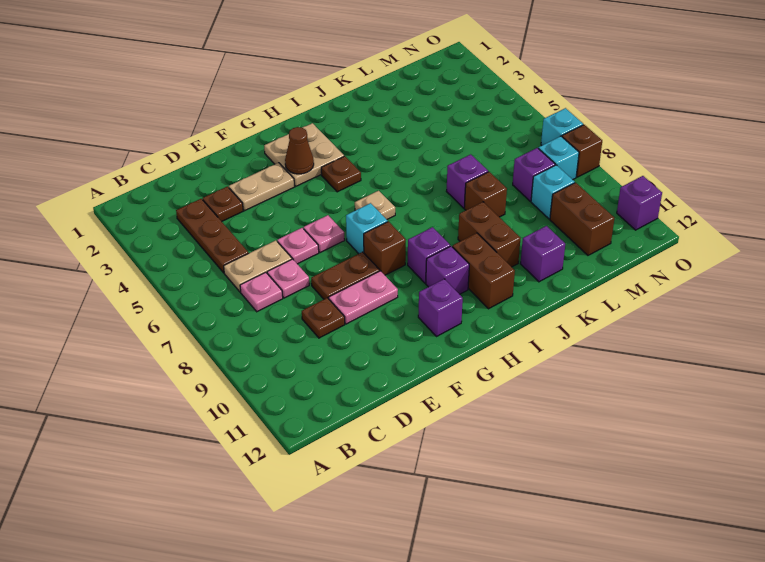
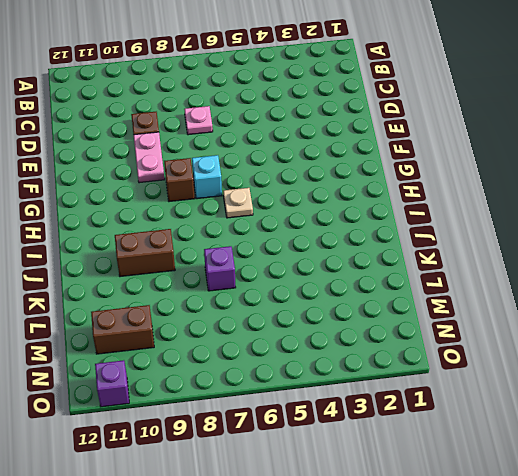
none -> brown 1x3 plate [176,199,249,273]
none -> tan 1x2 plate [224,240,292,292]
none -> pink 1x1 plate [240,272,283,312]
none -> brown 1x1 plate [203,186,243,222]

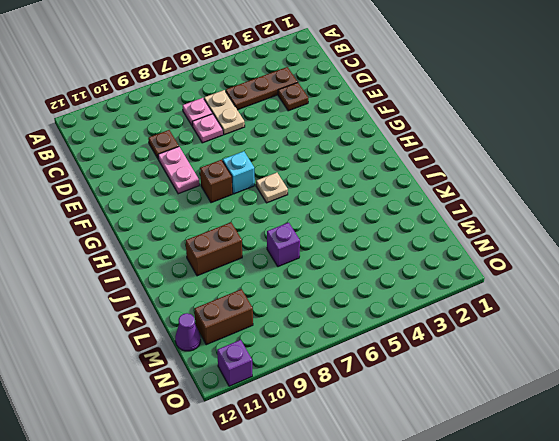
purple 1x1 cone [175,313,201,351] -> none
none -> tan 1x2 plate [229,163,294,211]
none -> pink 1x1 plate [277,228,319,264]
none -> brown 1x2 plate [311,252,380,299]
none -> pink 1x1 plate [303,215,345,253]

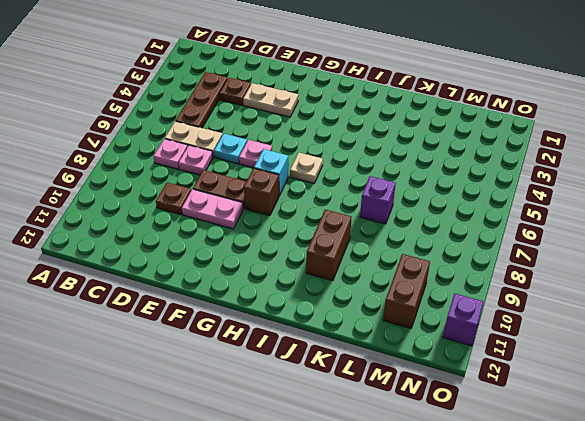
cyan 1x1 plate [214,134,247,164] -> pink 1x1 plate [277,228,319,264]
none -> tan 2x2 plate [264,123,344,186]
none -> purple 1x1 brick [418,279,463,337]
none -> brown 1x1 plate [321,156,361,192]
none -> purple 1x1 brick [408,227,450,283]

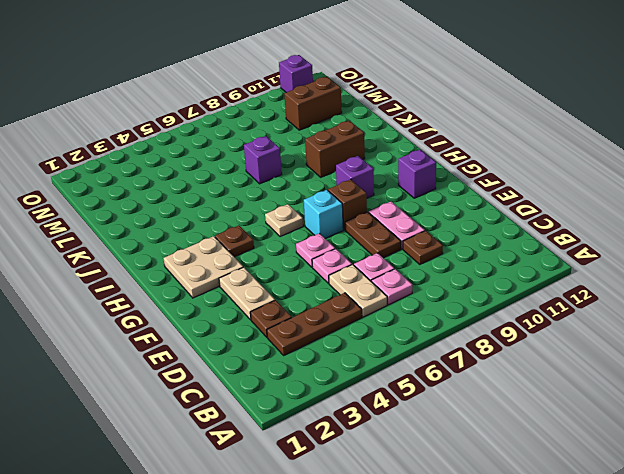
none -> purple 1x1 brick [426,246,469,294]
none -> brown 1x2 brick [452,233,515,309]
none -> brown 1x1 brick [464,172,507,217]
none -> purple 1x1 brick [520,226,565,282]

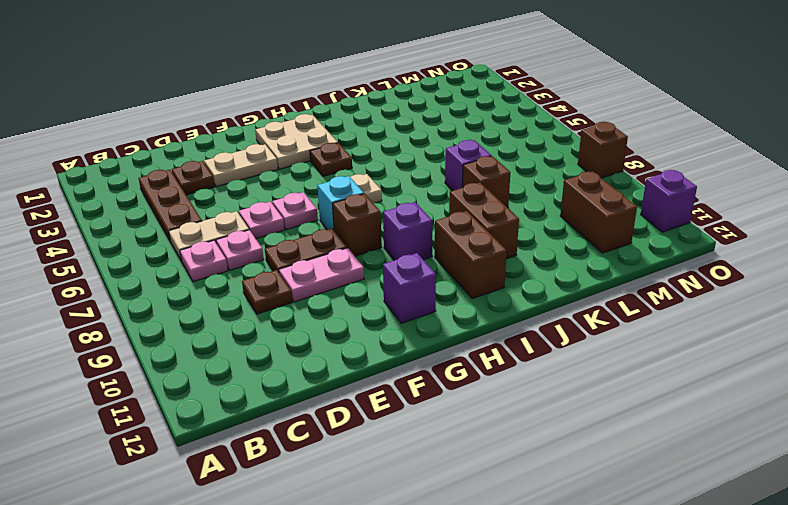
none -> purple 1x1 brick [426,246,469,294]
none -> purple 1x1 brick [520,226,565,282]
none -> purple 1x1 brick [513,148,555,201]
none -> cyan 1x1 brick [531,165,575,219]

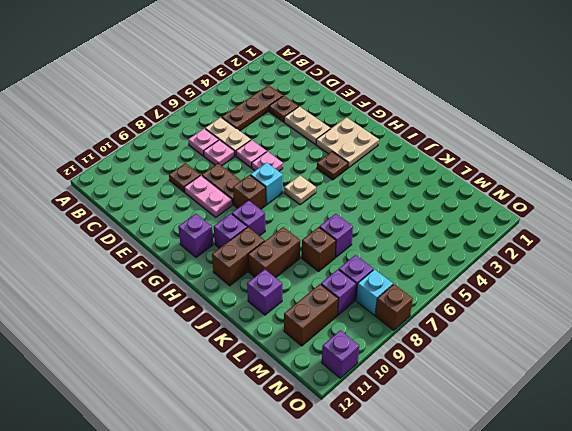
purple 1x1 brick [321,270,356,315] -> cyan 1x1 brick [531,165,575,219]
none -> cyan 1x1 brick [541,108,583,145]
none -> brown 1x1 cone [285,127,314,174]

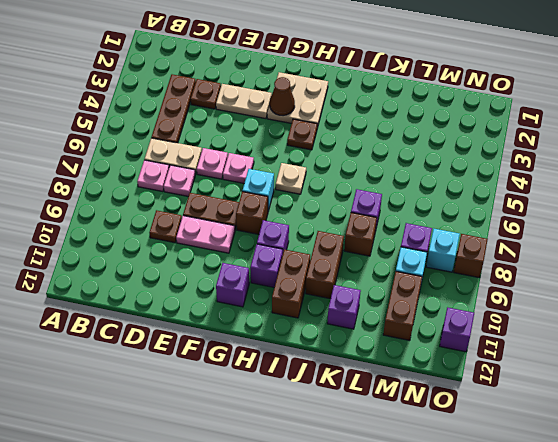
none -> cyan 1x1 brick [541,108,583,145]

